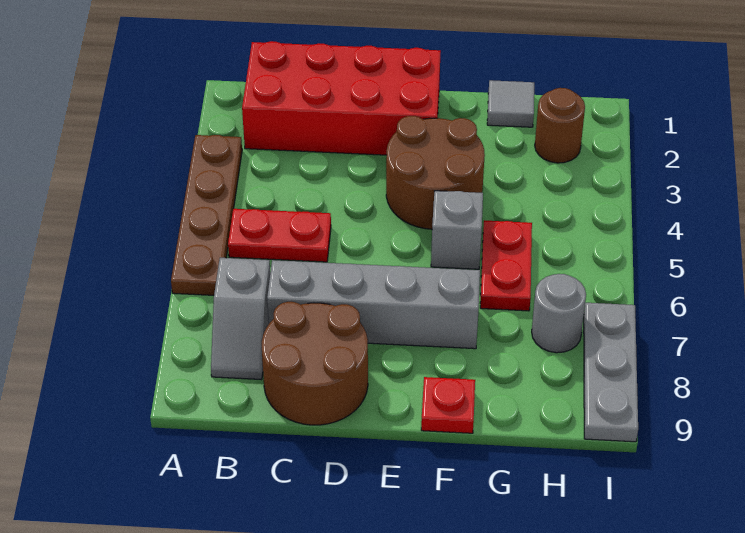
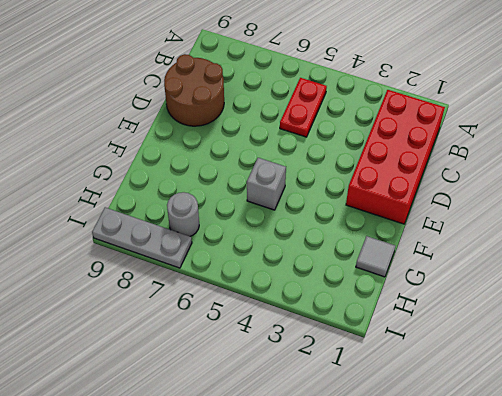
none -> brown 1x4 plate [171,135,242,295]
none -> grey 1x2 slope [211,258,270,380]
none -> grey 1x4 brick [267,260,480,349]

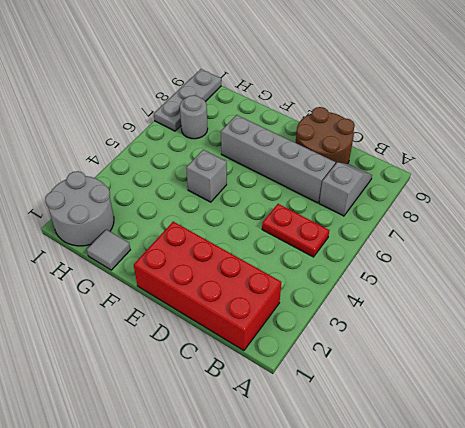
grey 2x2 round brick [45,171,114,246] -> brown 1x1 round brick [535,88,585,163]
none -> brown 1x4 plate [171,135,242,295]
none -> brown 2x2 round brick [386,116,485,229]
none -> red 1x1 plate [421,377,475,433]

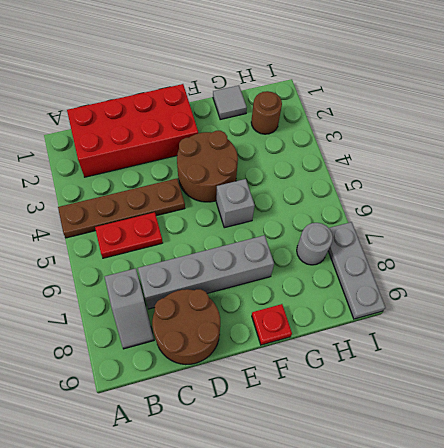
brown 1x4 plate [58,179,185,238] -> brown 1x4 plate turned to [171,135,242,295]
none -> red 1x2 plate [480,220,532,311]

